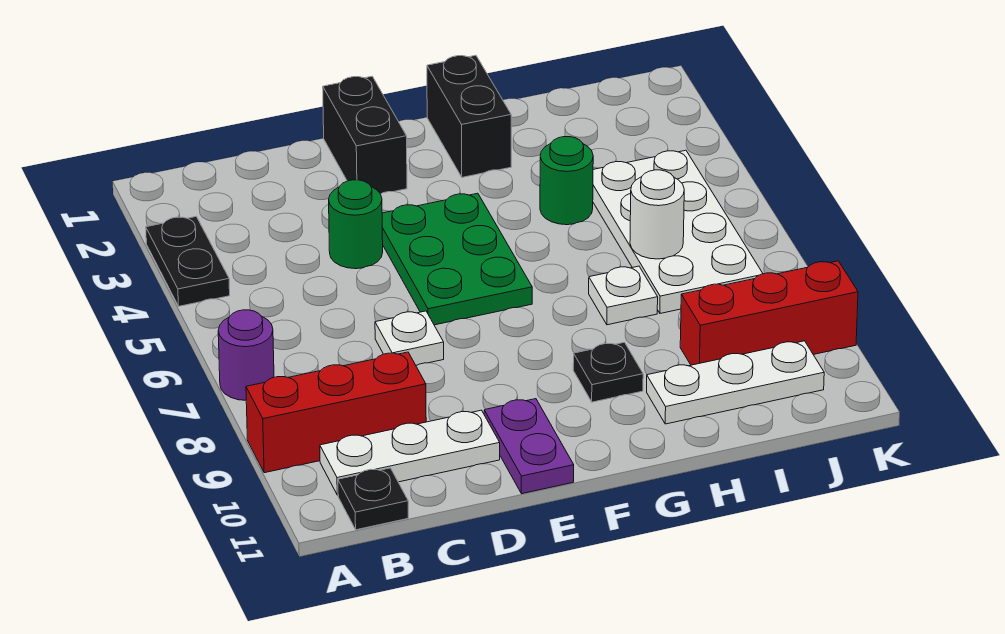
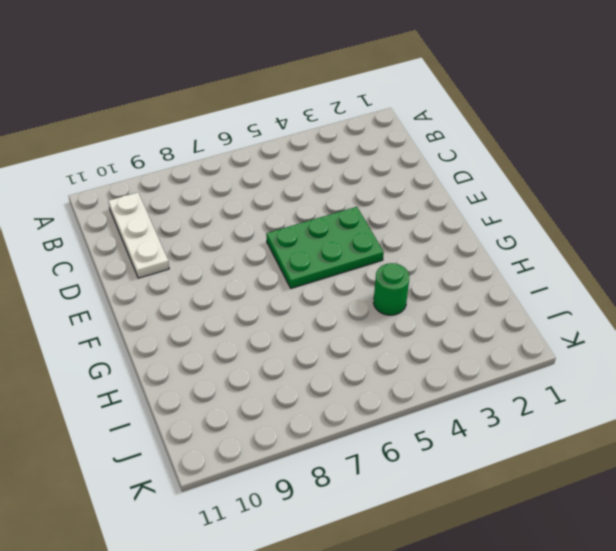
none -> black 1x2 plate [146,217,230,306]
none -> purple 1x1 round brick [218,310,274,400]
none -> red 1x3 brick [246,352,426,473]

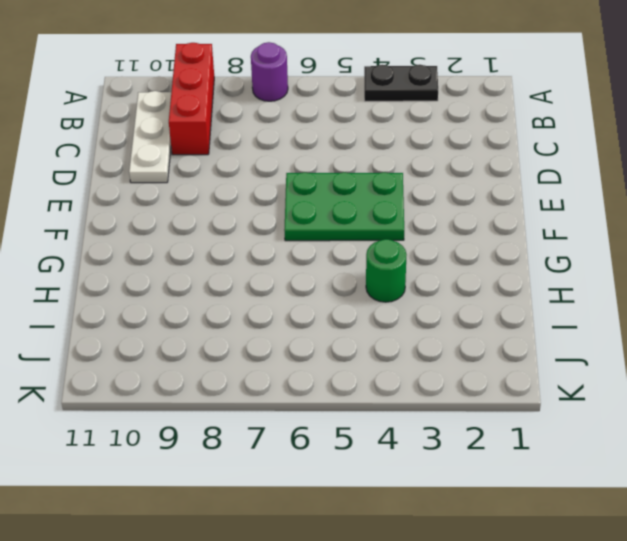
none -> black 1x1 plate [338,468,408,530]
none -> green 1x1 round brick [329,180,383,269]
none -> white 1x1 plate [375,311,444,365]

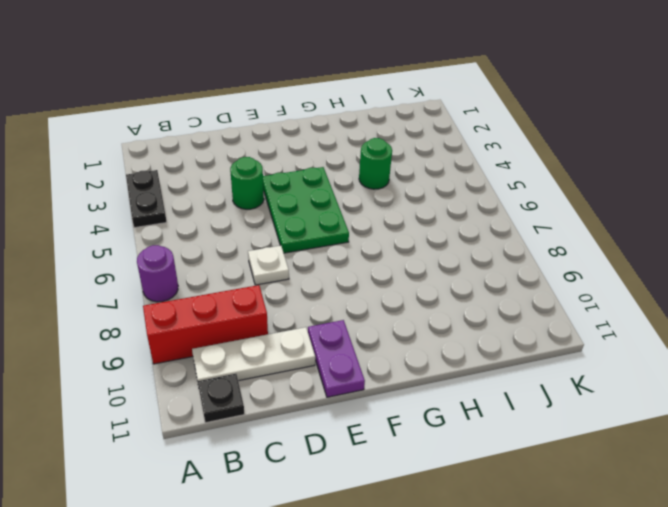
none -> black 1x2 brick [323,76,407,194]
none -> black 1x2 brick [427,55,511,177]
none -> black 1x1 plate [573,342,643,402]

